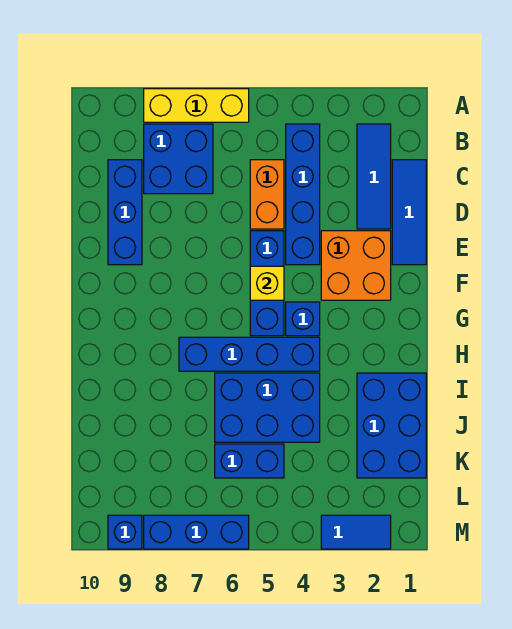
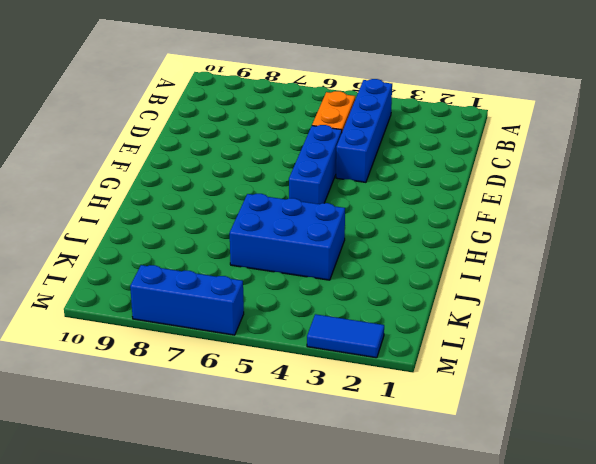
none -> yellow 1x3 brick [144,89,249,122]
none -> blue 1x3 tile [357,124,391,229]
none -> blue 2x2 brick [144,124,213,194]

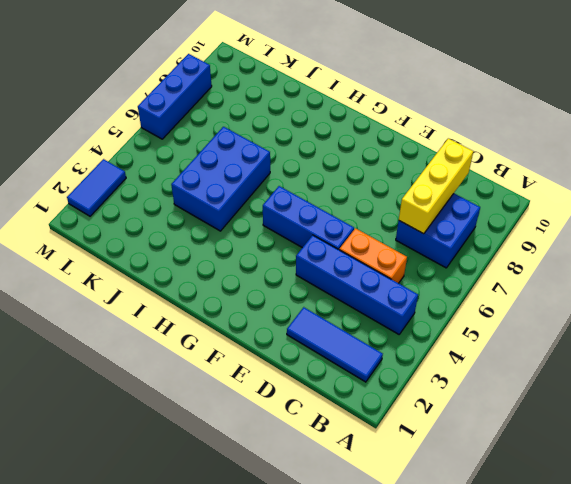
yellow 1x3 brick [399,138,473,234] -> yellow 1x3 brick moved to [144,89,249,122]
none -> blue 1x3 tile [392,160,426,265]
none -> blue 1x3 brick [108,160,142,265]
none -> orange 2x2 brick [321,231,391,300]

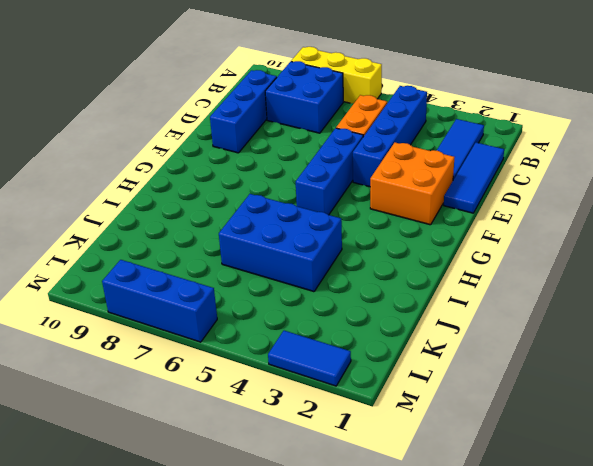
none -> blue 1x1 brick [286,302,320,336]
none -> blue 1x4 brick [179,337,320,371]
none -> blue 2x3 brick [357,373,426,478]

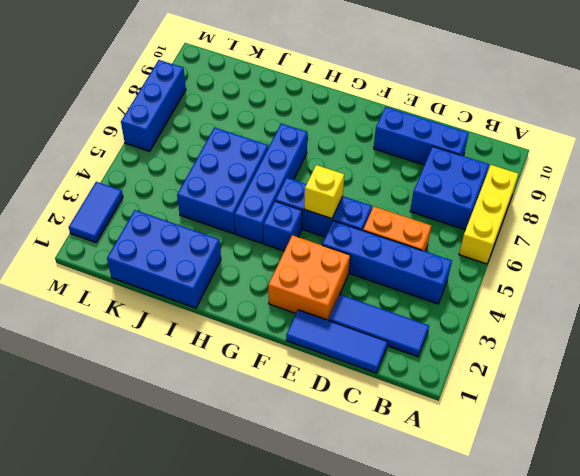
none -> blue 1x2 brick [215,444,284,478]
none -> blue 1x1 brick [108,515,142,549]

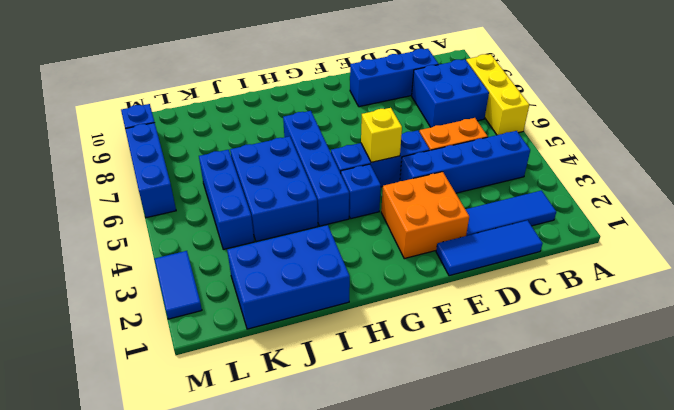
blue 1x3 brick [199,150,254,249] -> blue 1x2 brick [215,444,284,478]

